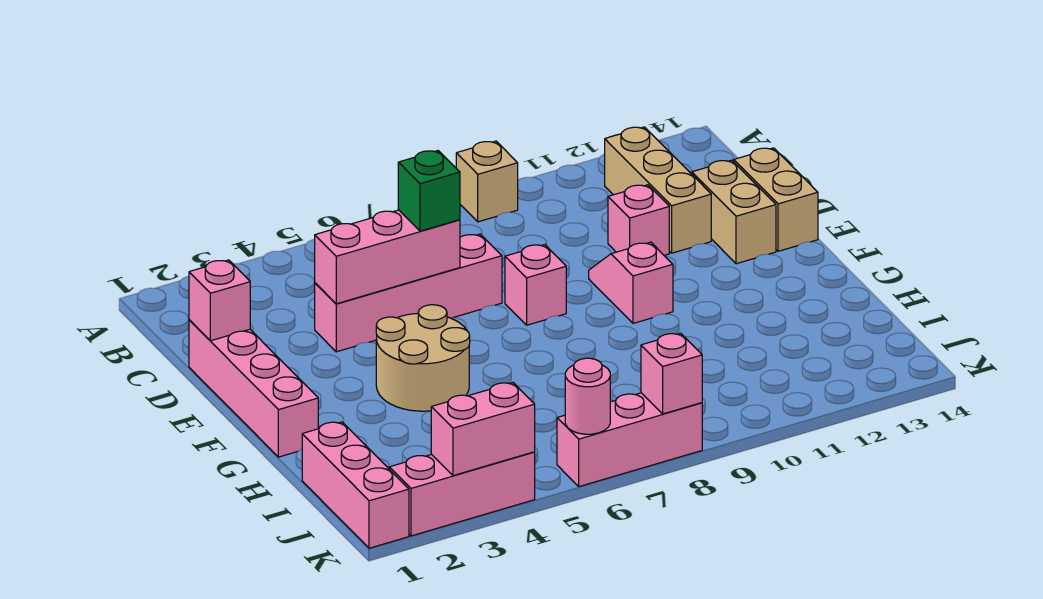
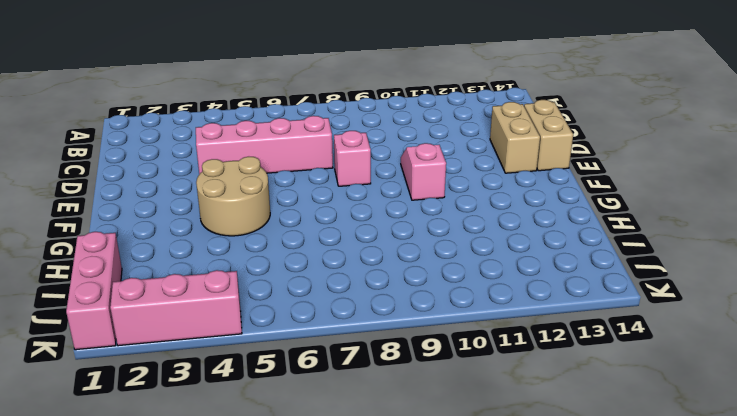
none -> tan 1x1 brick [456,141,518,222]
none -> tan 1x3 brick [605,127,711,253]
none -> pink 1x4 brick [189,320,318,457]

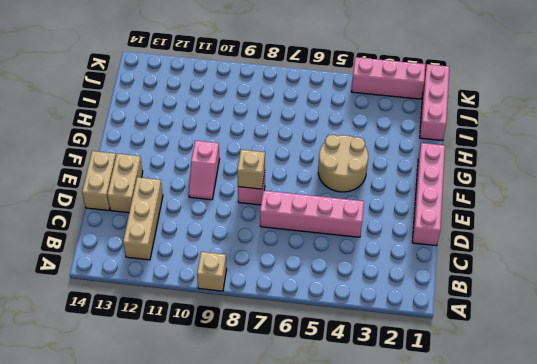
tan 1x1 brick [237,150,265,189] -> none
none -> pink 1x1 brick [608,185,669,255]
none -> pink 1x3 brick [557,393,702,487]
none -> pink 1x1 brick [189,260,250,341]

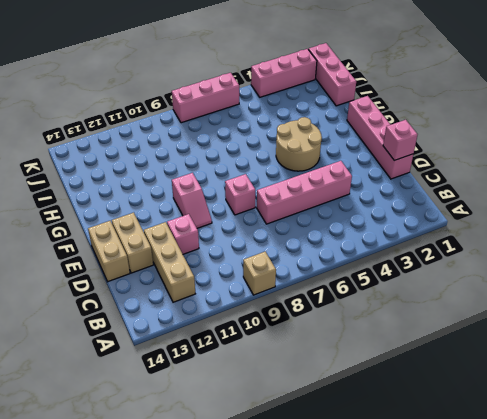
none -> pink 1x3 brick [315,210,460,304]
none -> pink 1x2 brick [431,383,535,476]
none -> pink 1x1 round brick [565,358,610,434]

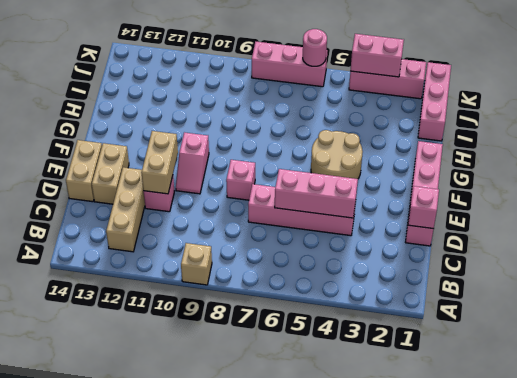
tan 1x2 brick [141,131,178,194] -> none
none -> pink 1x1 brick [641,333,702,414]
none -> green 1x1 brick [398,151,460,231]

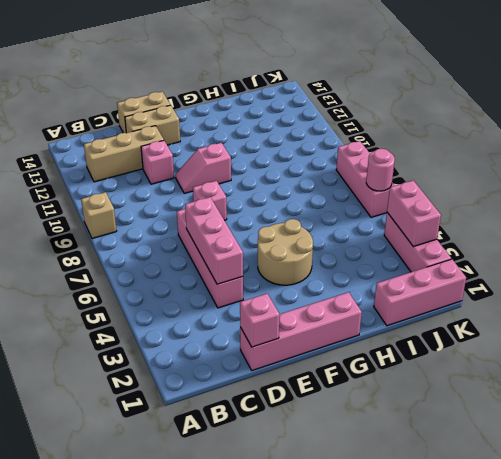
none -> pink 1x1 brick [641,333,702,414]
none -> green 1x1 brick [398,151,460,231]

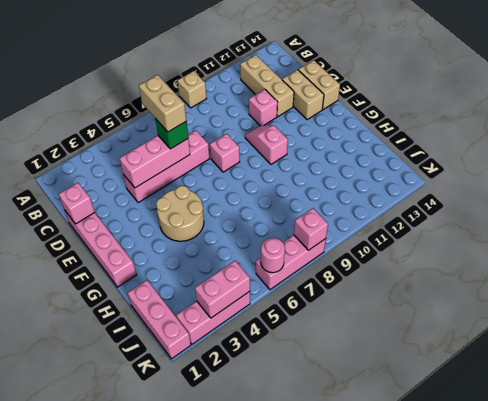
tan 1x2 brick [139,75,186,132] -> none

